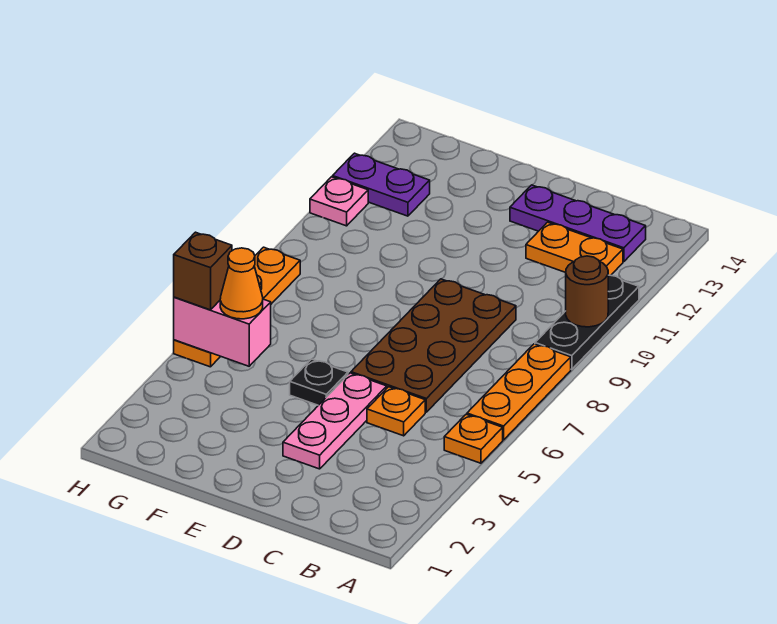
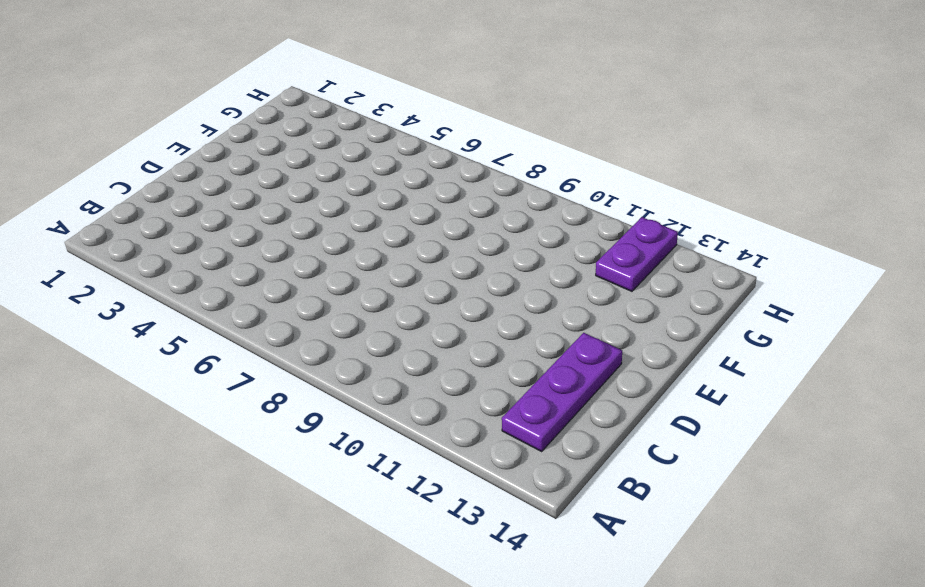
none -> orange 1x1 plate [444,414,503,463]
none -> orange 1x3 plate [467,344,571,440]
none -> black 1x3 plate [535,275,639,369]

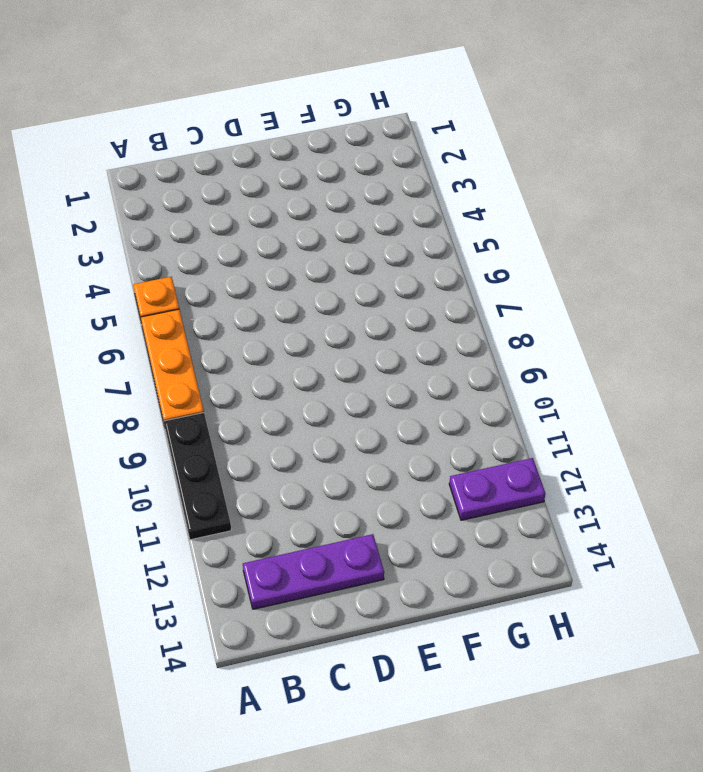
none -> orange 1x2 plate [526,222,623,275]
none -> orange 1x1 plate [367,387,425,436]
none -> brown 2x4 plate [351,279,516,412]

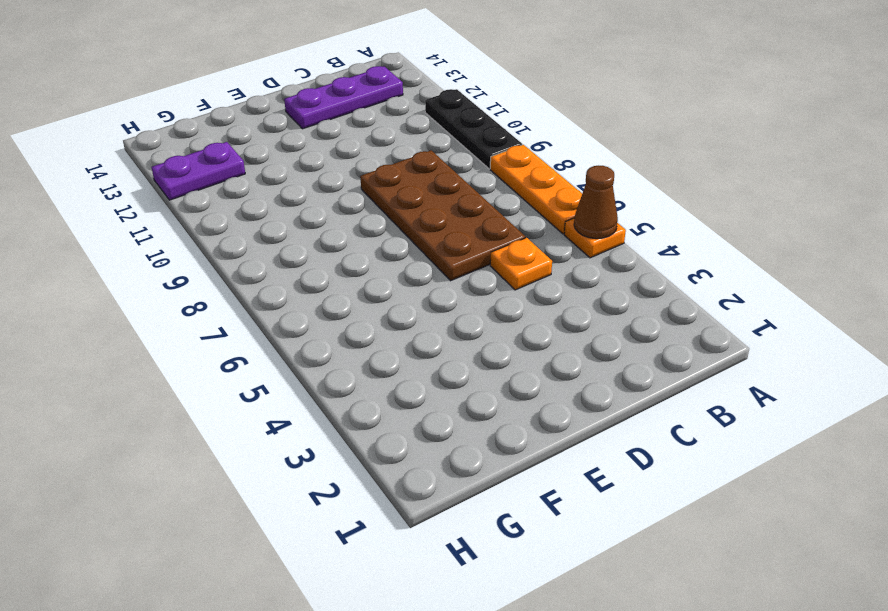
brown 1x1 cone [574,166,618,239] -> none
none -> orange 1x2 plate [526,222,623,275]
none -> pink 1x3 plate [283,373,387,469]
none -> black 1x1 plate [290,359,348,405]

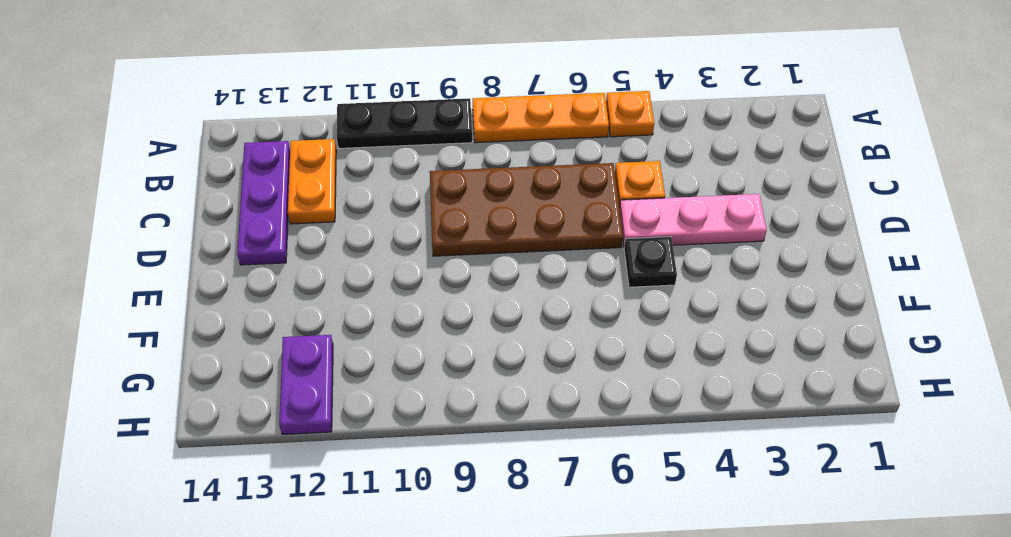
none -> orange 1x4 plate [174,247,300,367]
none -> pink 1x1 plate [310,177,368,226]
none -> brown 1x1 round brick [566,256,608,327]

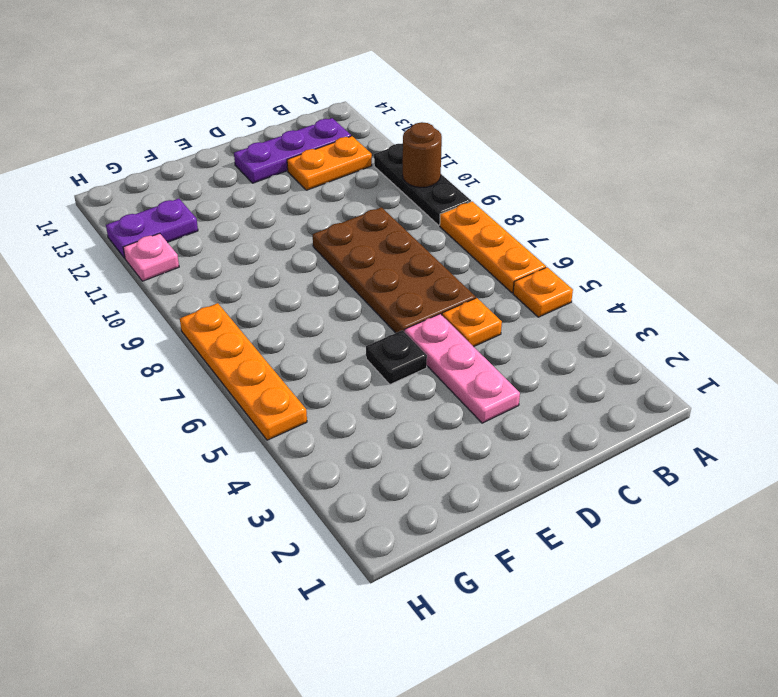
none -> pink 1x2 brick [174,297,271,366]
none -> orange 1x1 cone [220,248,263,319]
none -> brown 1x1 brick [174,232,232,310]

